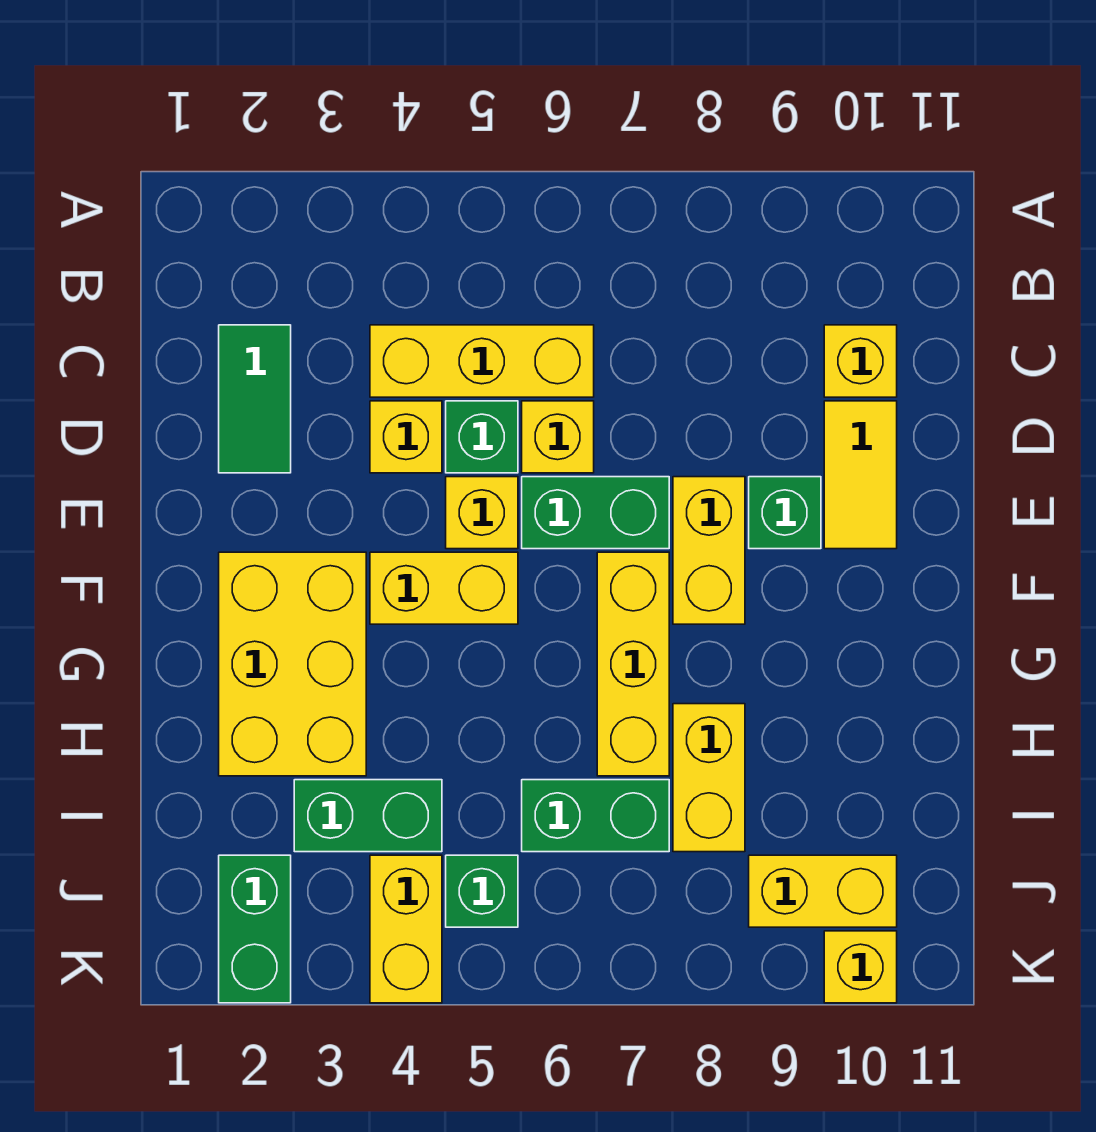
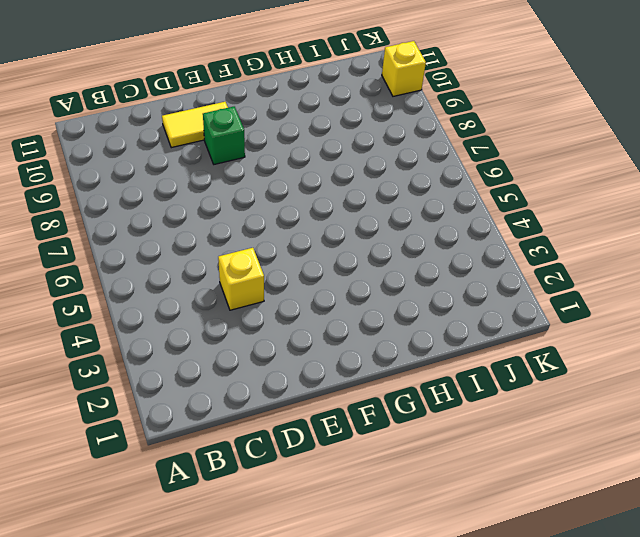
none -> green 1x2 tile [219,325,291,473]
none -> yellow 1x3 brick [370,325,594,397]
none -> yellow 1x1 brick [824,325,897,397]

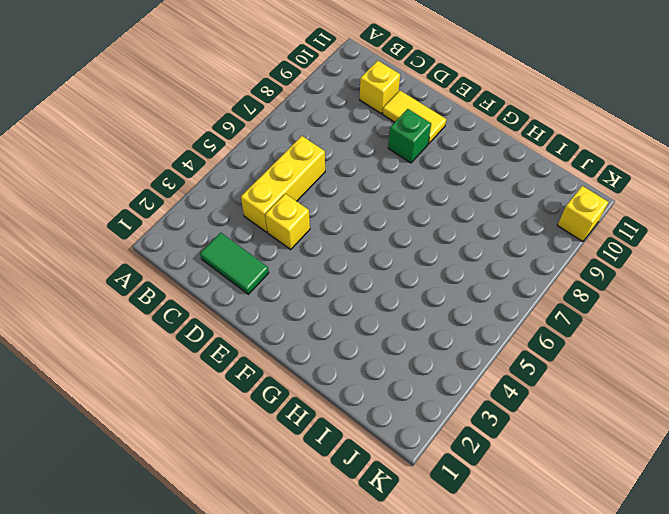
none -> green 1x1 brick [446,401,518,473]
none -> yellow 1x1 brick [522,401,594,473]
none -> yellow 1x1 brick [446,477,518,549]

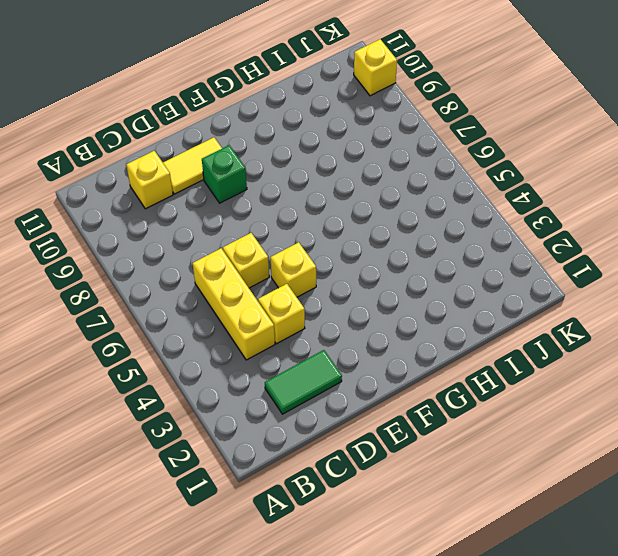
none -> green 1x1 brick [446,401,518,473]
none -> green 1x2 brick [522,477,669,549]
none -> yellow 1x2 brick [673,477,745,624]

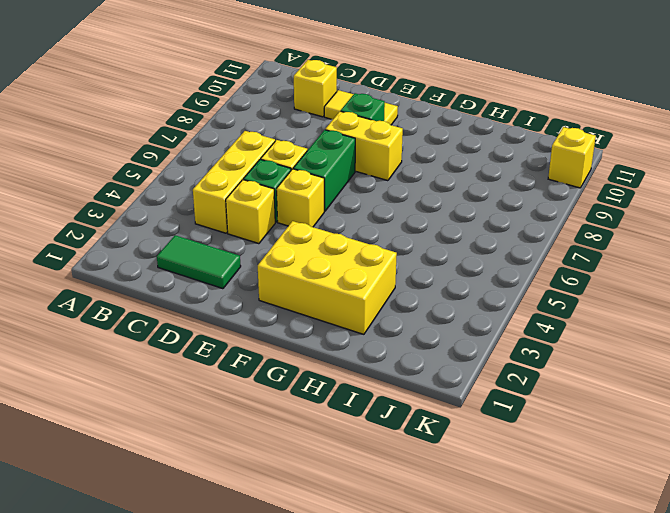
none -> yellow 1x2 brick [370,552,518,624]
none -> yellow 1x3 brick [597,552,669,776]
none -> yellow 1x2 brick [673,704,745,852]

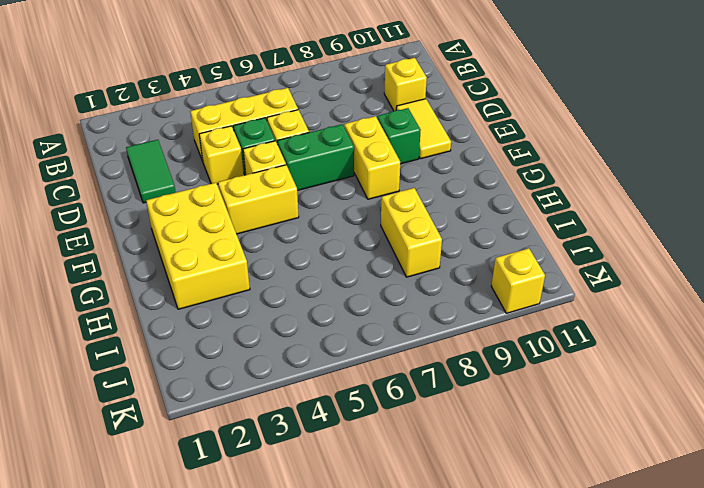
none -> yellow 1x3 brick [597,552,669,776]
none -> green 1x2 brick [294,780,442,852]
none -> green 1x2 brick [522,780,669,852]

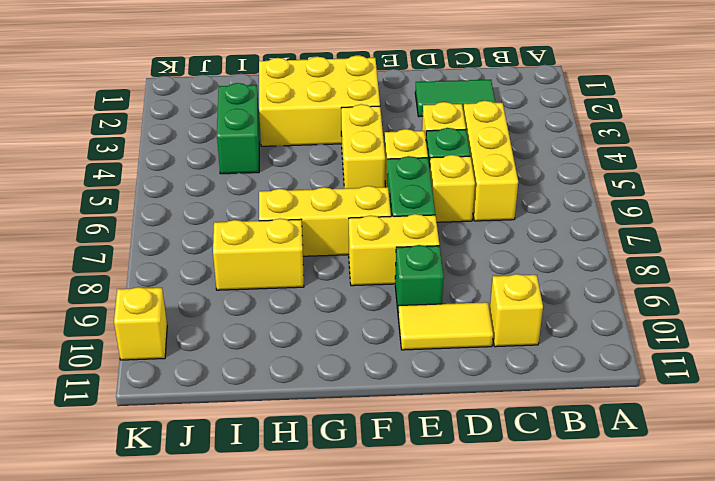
none -> green 1x2 brick [522,780,669,852]
none -> green 1x2 brick [219,855,291,1003]
none -> yellow 1x2 brick [370,855,442,1003]

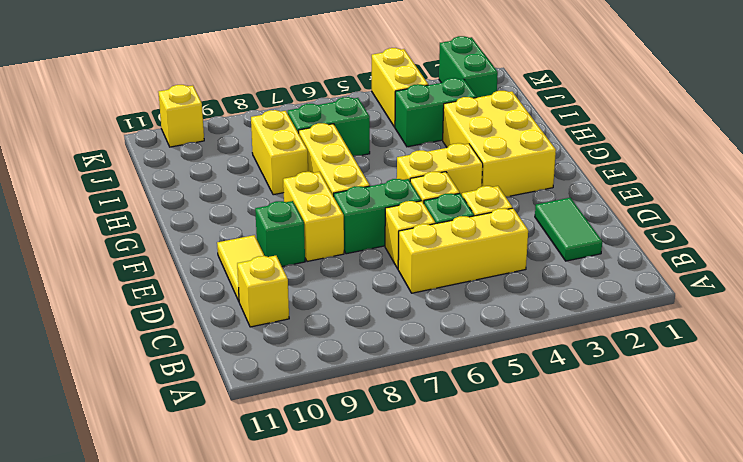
none -> green 1x1 brick [446,855,518,927]
none -> yellow 1x2 brick [749,855,897,927]

